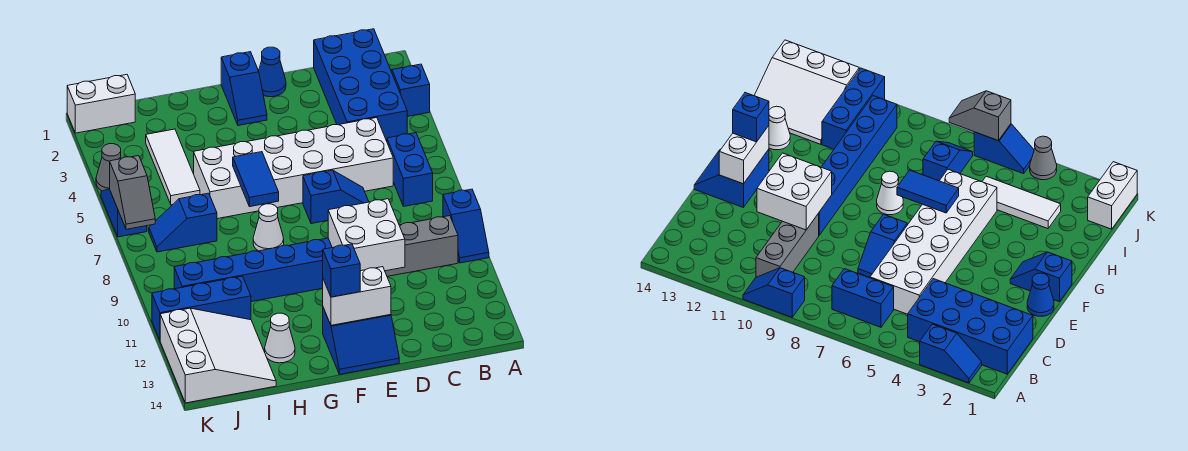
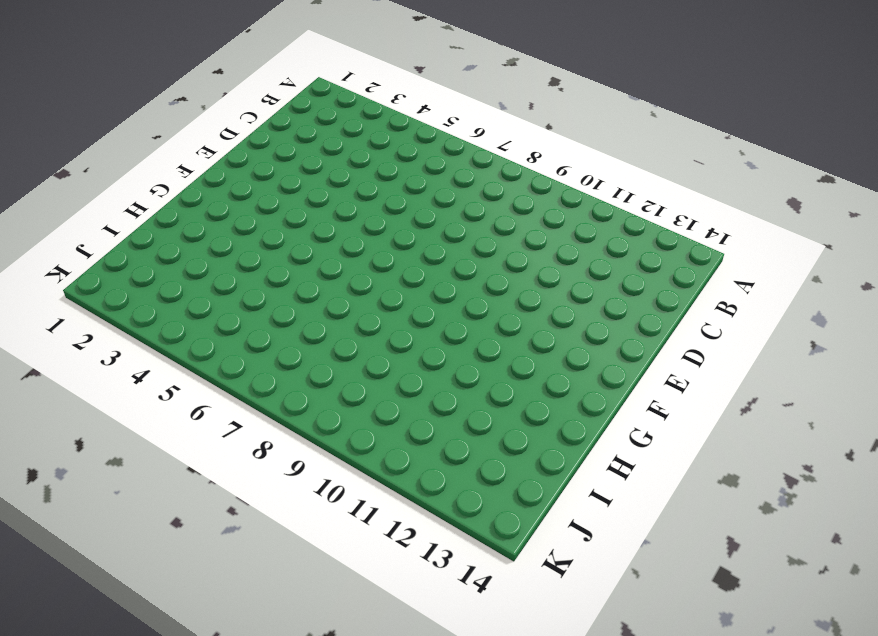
none -> blue 1x2 slope [391,64,430,117]
none -> blue 1x2 slope [443,189,489,263]
none -> blue 2x4 brick [314,29,407,141]

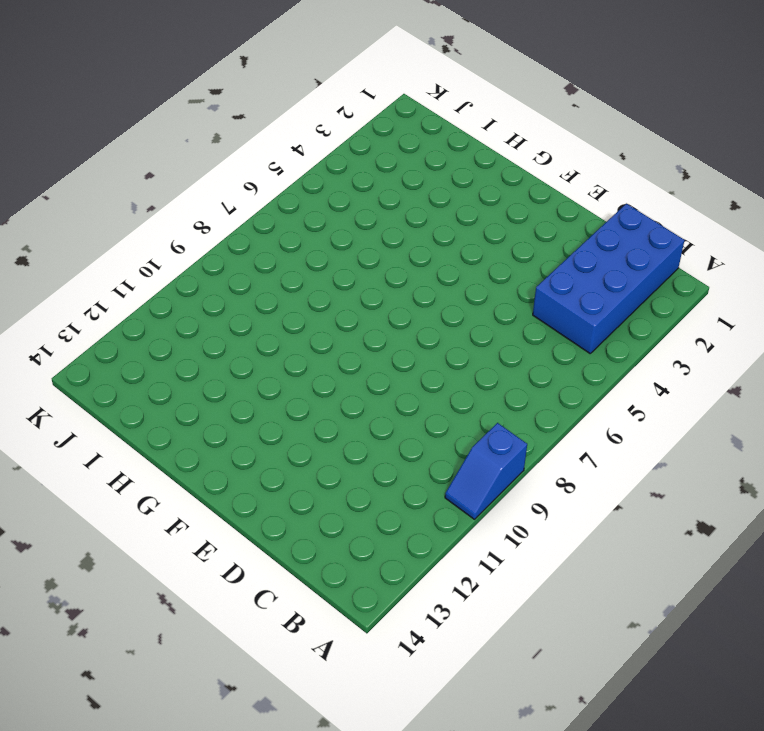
none -> blue 1x2 slope [391,64,430,117]
none -> blue 1x2 brick [387,133,433,206]
none -> grey 1x3 brick [385,216,458,276]

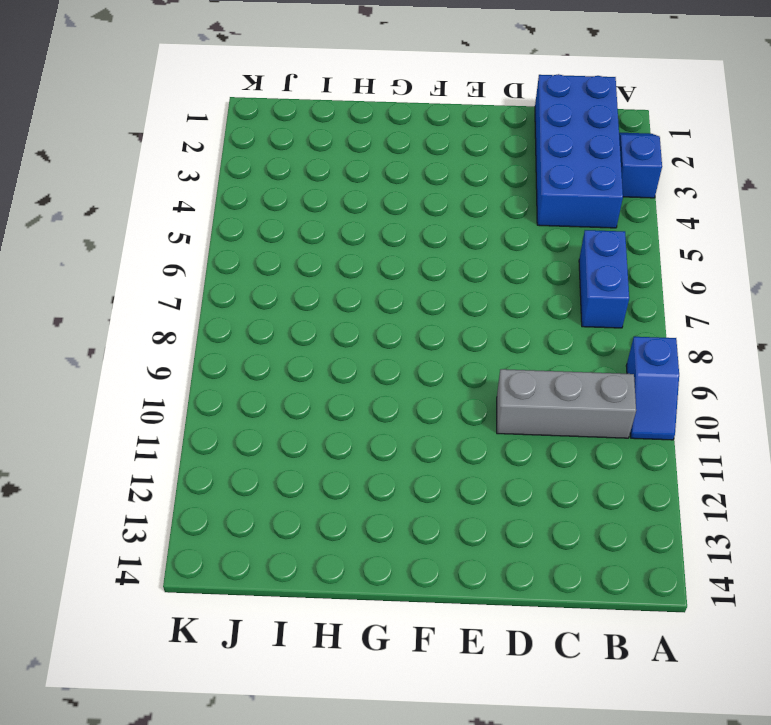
none -> white 2x6 brick [194,118,393,219]
none -> blue 1x2 slope [303,170,369,224]
none -> blue 1x1 cone [259,47,286,97]

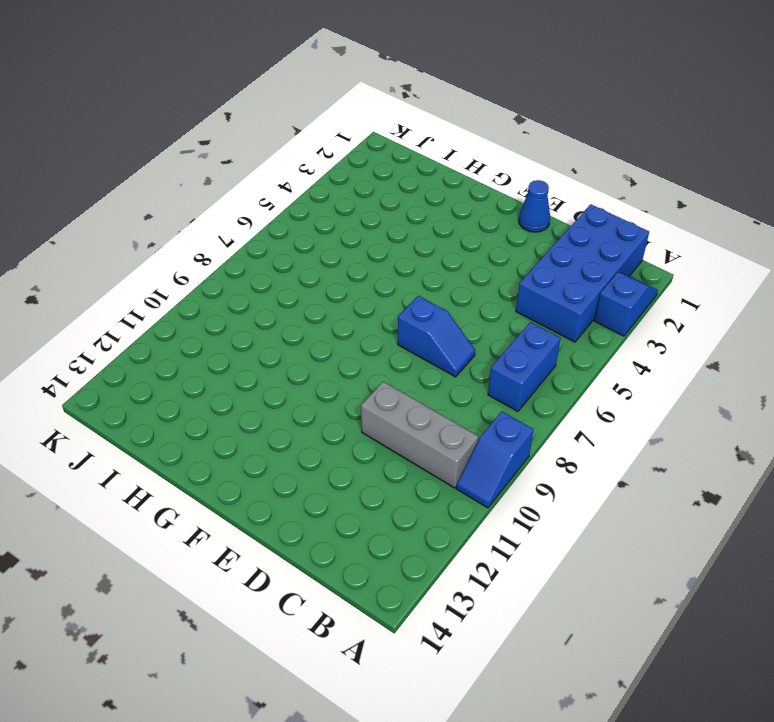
none -> white 2x6 brick [194,118,393,219]
none -> blue 1x6 brick [174,238,332,302]
none -> blue 2x2 slope [323,308,399,375]

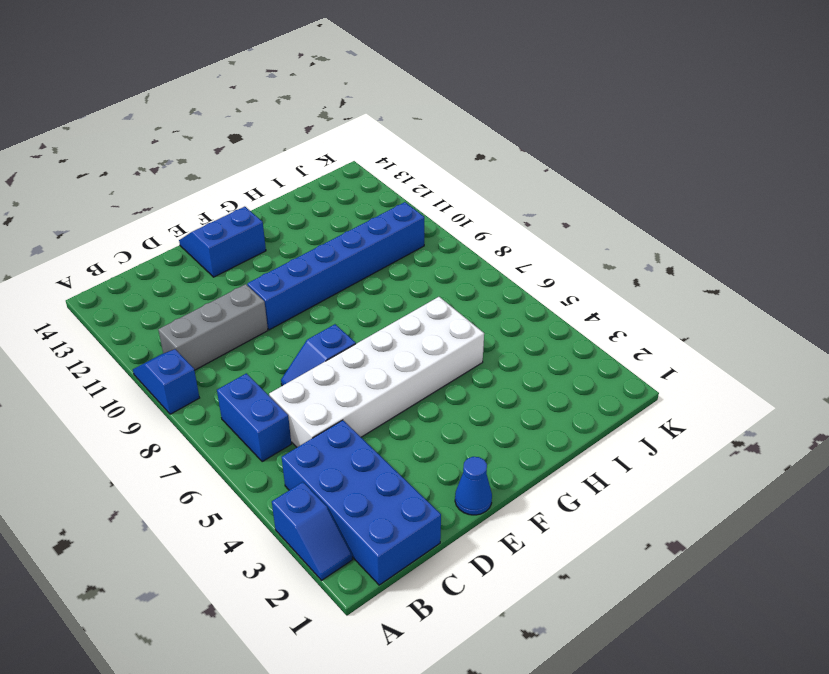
none -> blue 1x2 slope [221,52,267,125]
none -> white 1x1 cone [253,204,284,251]
none -> white 1x1 cone [265,313,295,363]

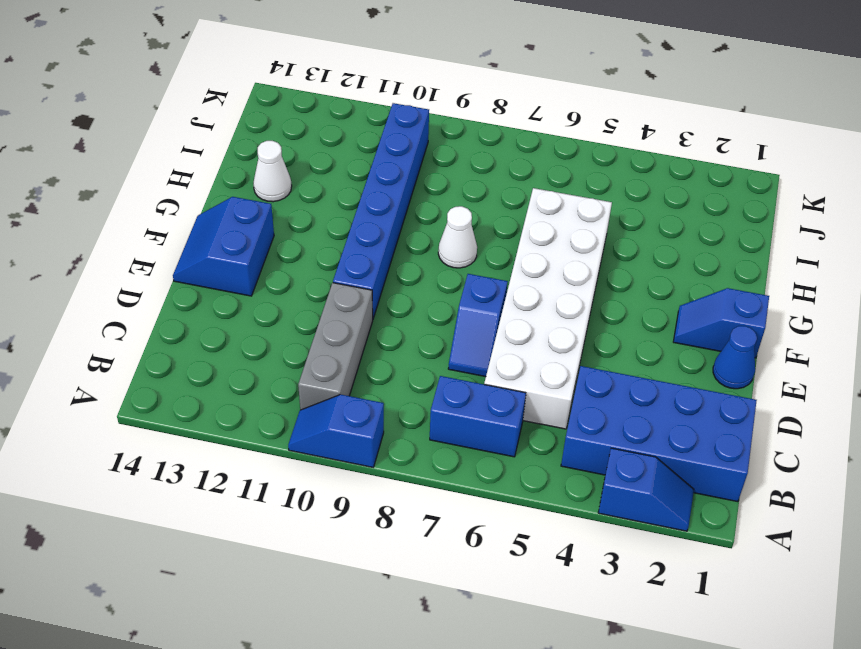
none -> white 1x3 tile [146,129,200,205]
none -> blue 1x2 slope [149,193,217,252]
none -> blue 1x3 brick [152,276,251,340]

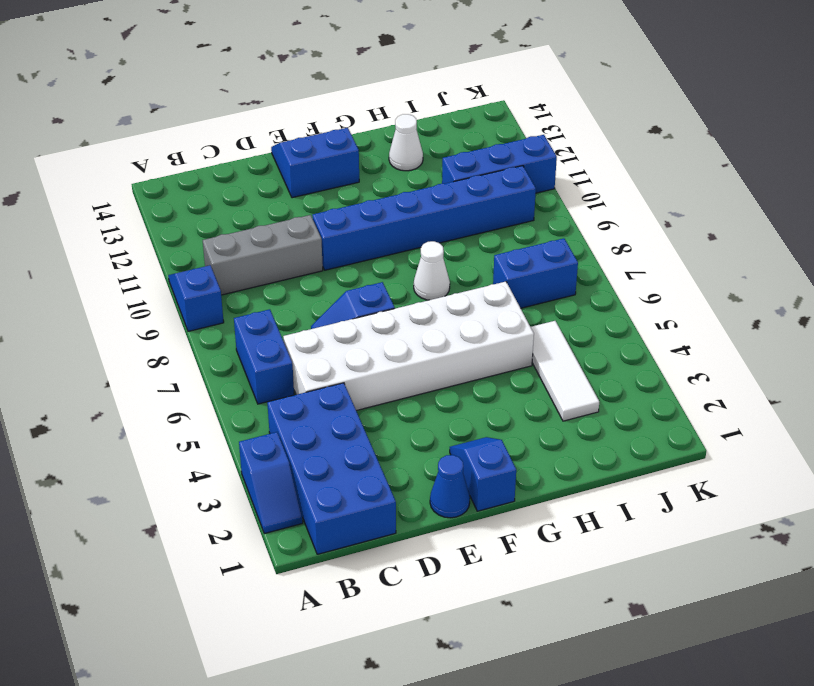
blue 1x2 brick [493,238,578,308] -> blue 1x2 slope [149,193,217,252]
none -> white 3x3 slope [160,308,276,403]
none -> white 1x2 brick [67,75,135,133]
none -> grey 1x1 cone [96,144,121,191]

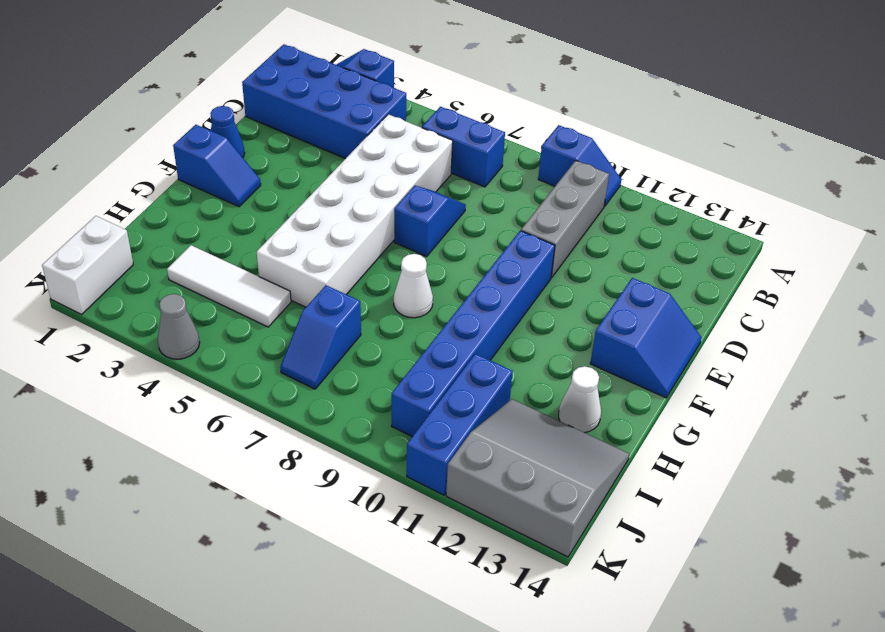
grey 3x3 slope [446,399,629,557] -> white 3x3 slope [160,308,276,403]
none -> blue 1x2 slope [101,189,147,237]
none -> white 2x2 brick [328,199,405,271]
none -> white 1x2 brick [322,267,391,325]

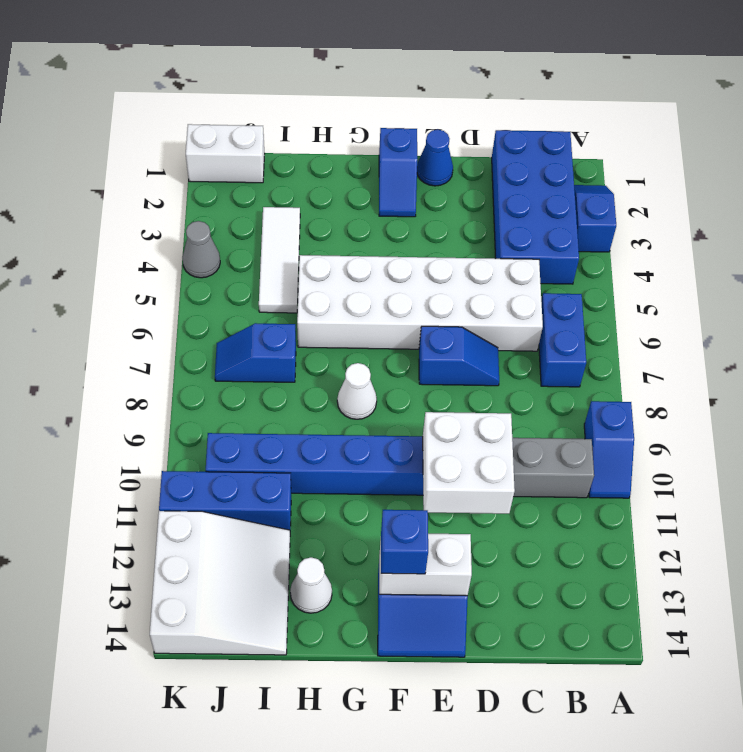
none -> blue 1x2 slope [101,189,147,237]
none -> blue 1x2 tile [233,152,279,207]
none -> grey 1x2 slope [109,156,155,229]

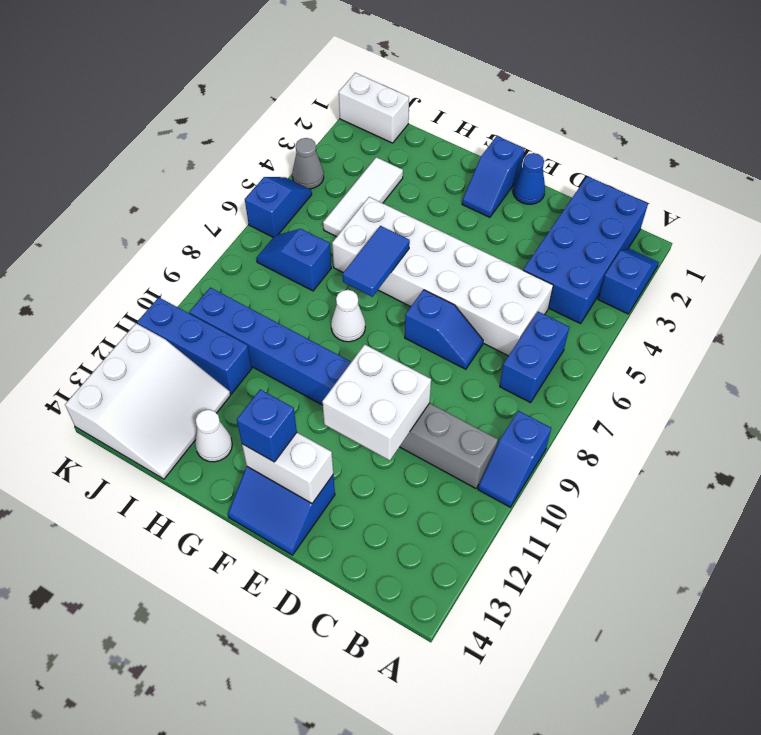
none -> grey 1x2 slope [109,156,155,229]

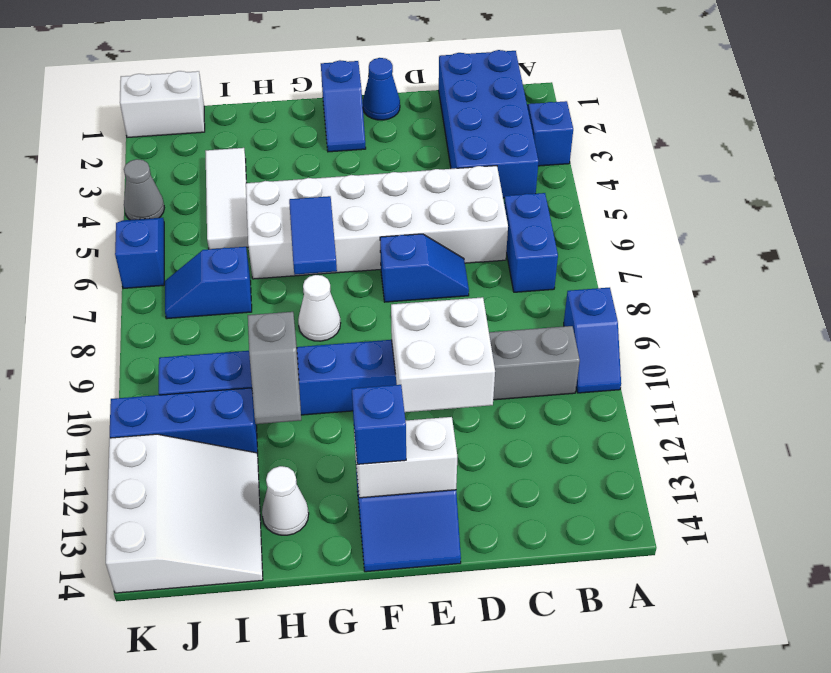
grey 1x2 slope [248,312,301,424] -> grey 1x2 slope moved to [109,156,155,229]

